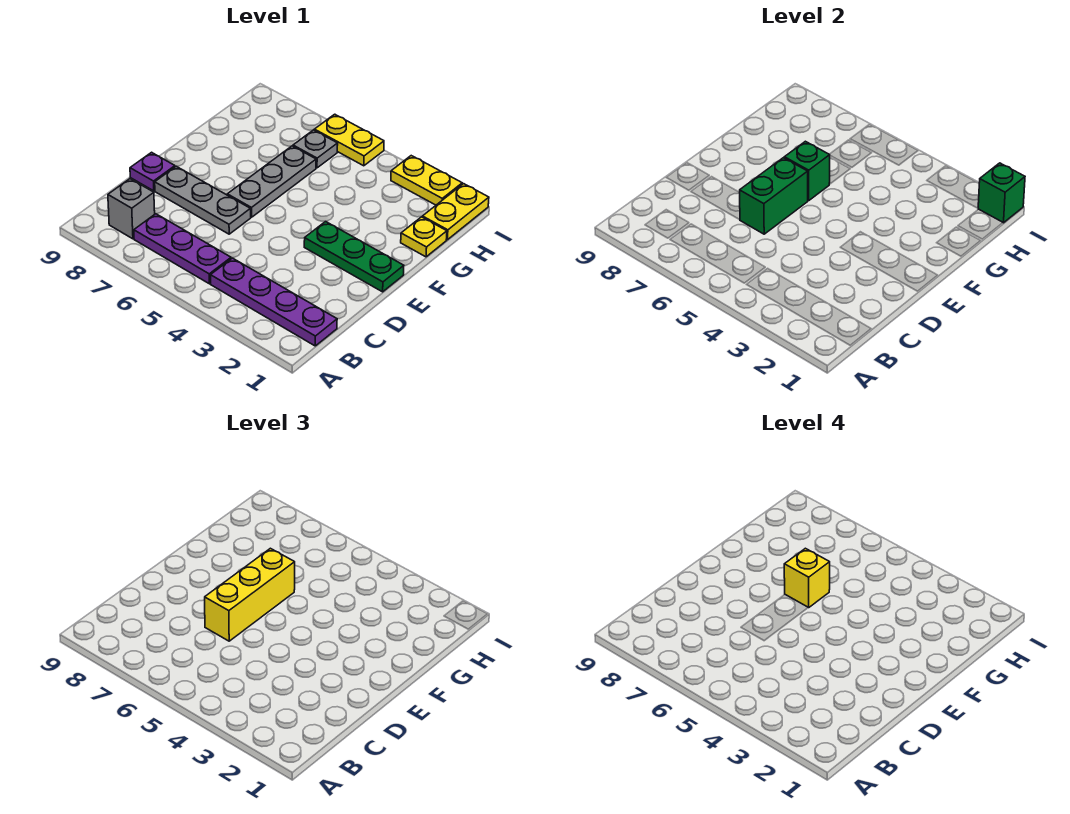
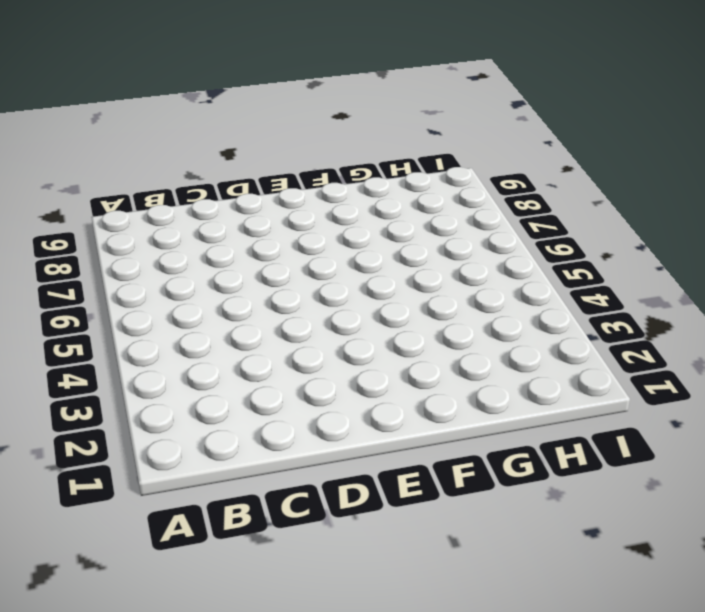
none -> purple 1x4 plate [211,258,337,346]
none -> purple 1x3 plate [134,214,231,284]
none -> grey 1x1 brick [108,179,155,239]

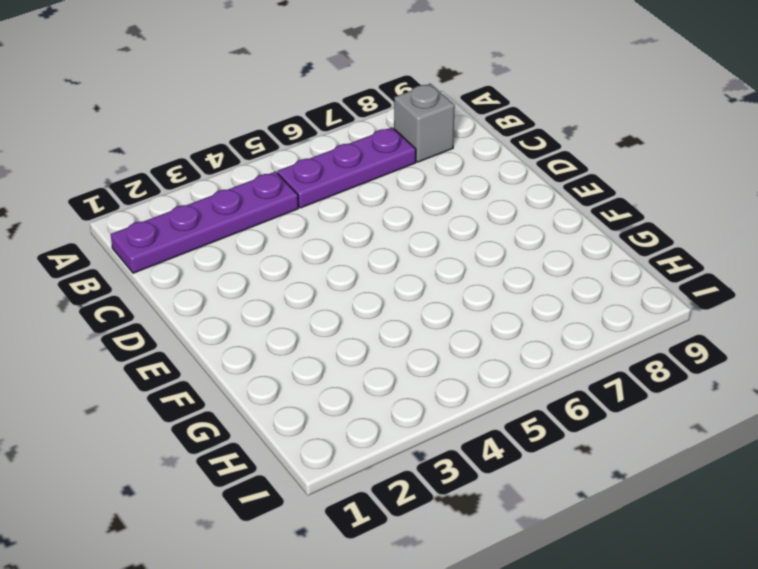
none -> grey 1x3 plate [155,166,251,234]
none -> purple 1x1 plate [130,152,175,191]
none -> green 1x3 plate [304,221,404,292]

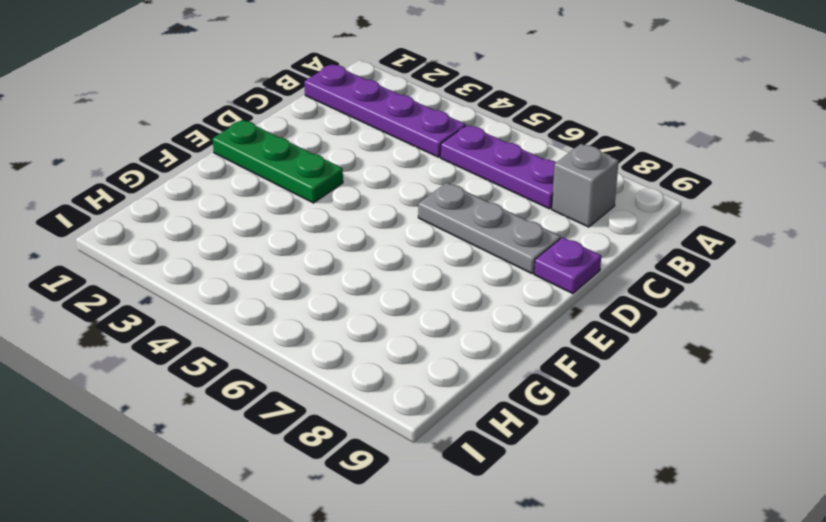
none -> grey 1x3 plate [227,146,316,217]
none -> yellow 1x1 plate [401,217,447,257]
none -> yellow 1x2 plate [422,184,489,240]

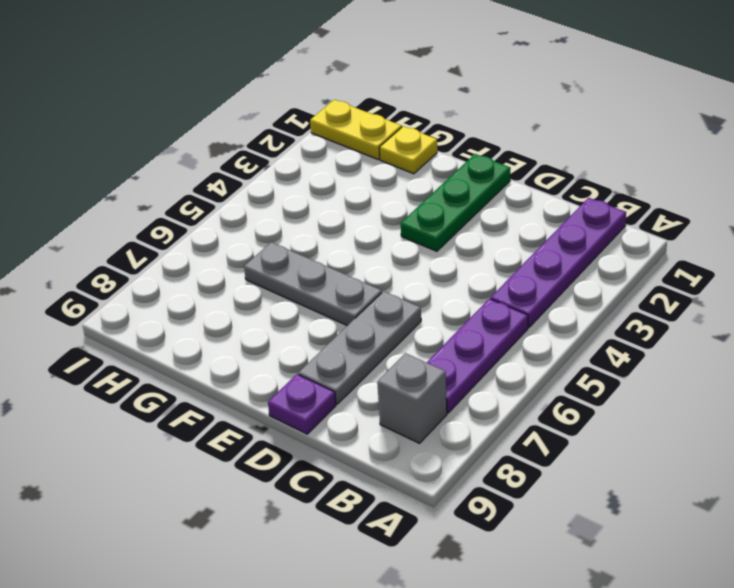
none -> grey 1x1 plate [293,130,338,168]
none -> yellow 1x2 plate [391,156,462,205]
none -> yellow 1x2 plate [314,114,384,166]

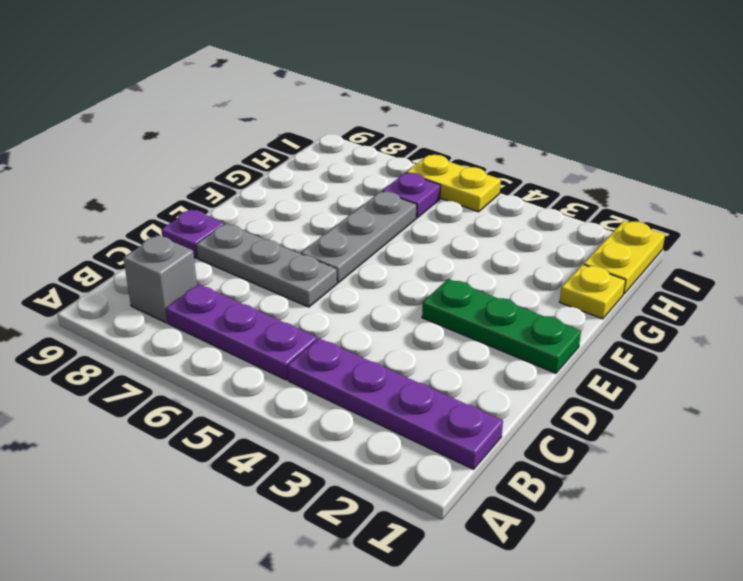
purple 1x1 plate [382,173,441,218] -> grey 1x1 plate [293,130,338,168]
none -> yellow 1x2 plate [391,156,462,205]
none -> green 1x2 brick [740,158,808,234]
none -> green 1x1 brick [784,141,830,201]

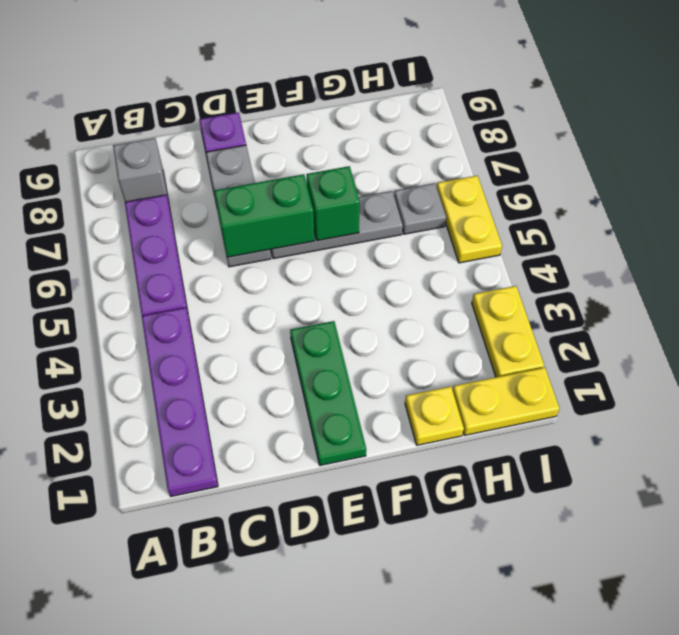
none -> green 1x1 brick [978,163,1025,223]
none -> yellow 1x3 brick [205,548,295,641]
none -> yellow 1x1 brick [784,548,830,608]

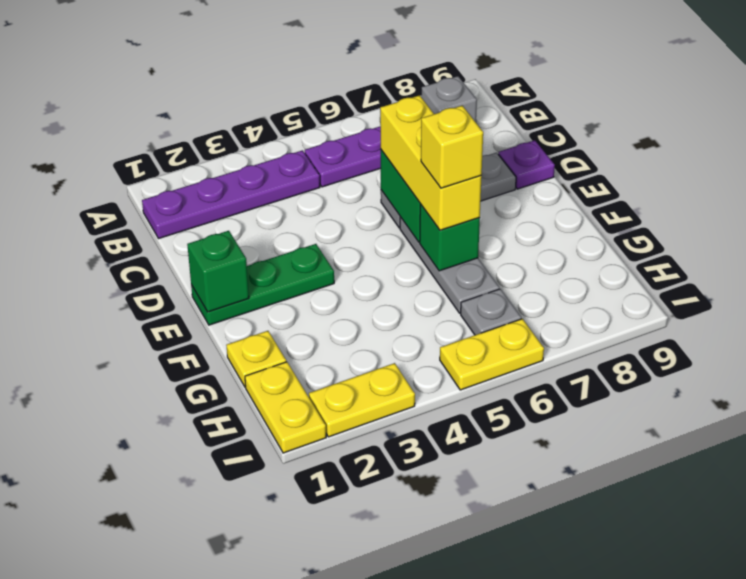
green 1x1 brick [187,231,249,312] -> green 1x1 brick moved to [978,163,1025,223]

